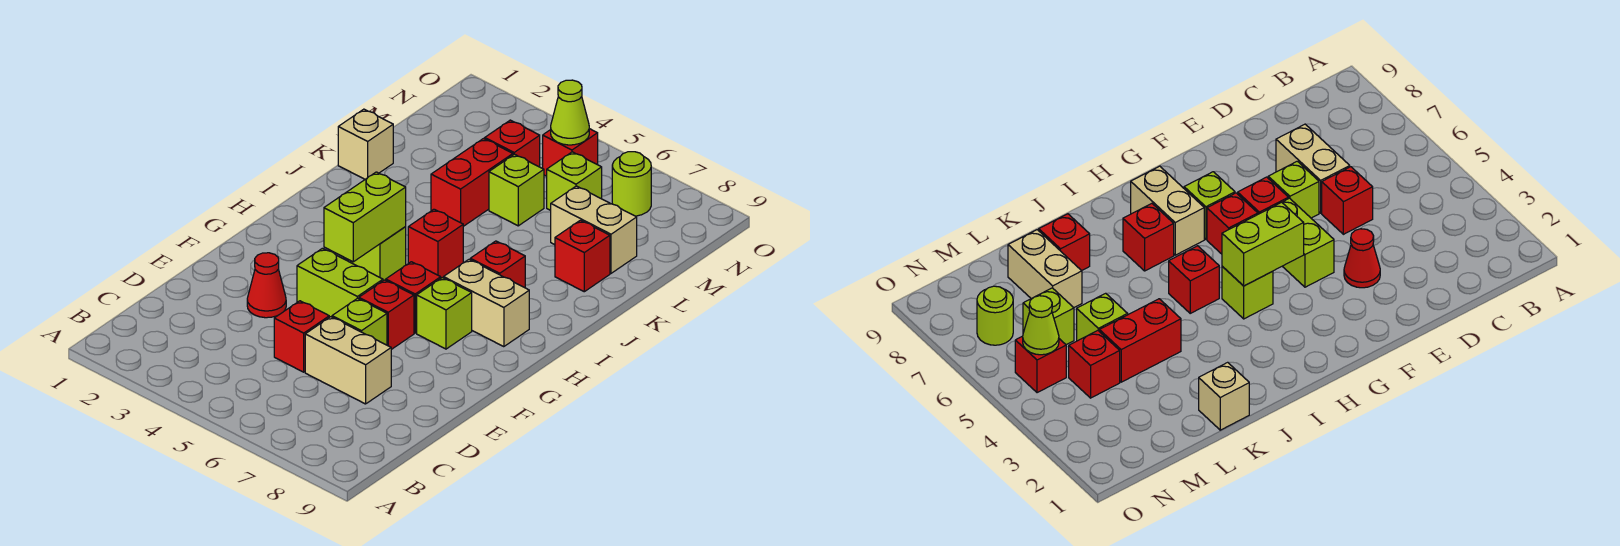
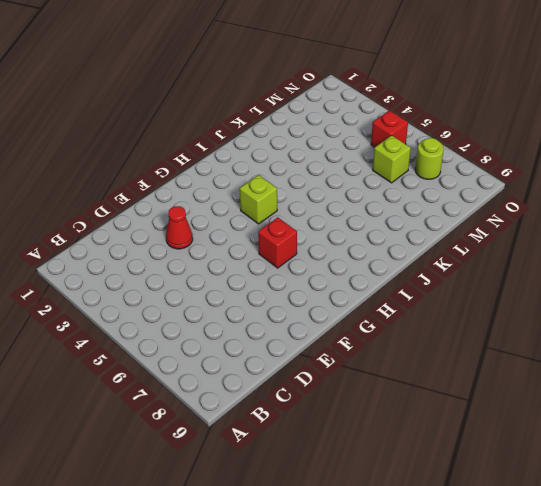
none -> red 1x1 brick [274,301,329,372]
none -> tan 1x2 brick [305,317,391,404]
none -> lime 1x1 brick [332,298,387,345]

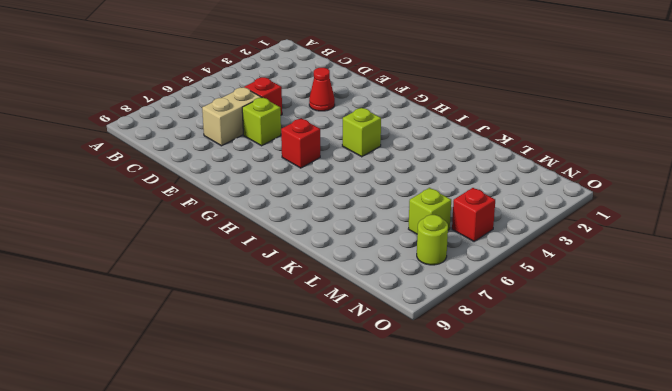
none -> lime 1x2 brick [297,248,383,317]
none -> red 1x1 brick [359,280,414,350]
none -> lime 1x1 brick [417,278,472,349]

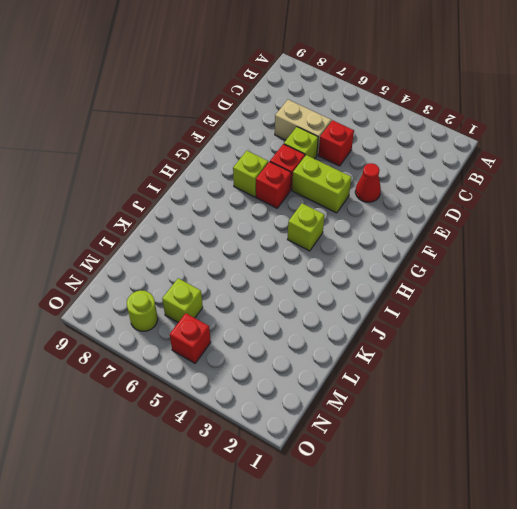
none -> tan 1x2 brick [443,259,529,347]
none -> red 1x1 brick [408,209,463,278]
none -> red 1x1 brick [470,241,525,288]

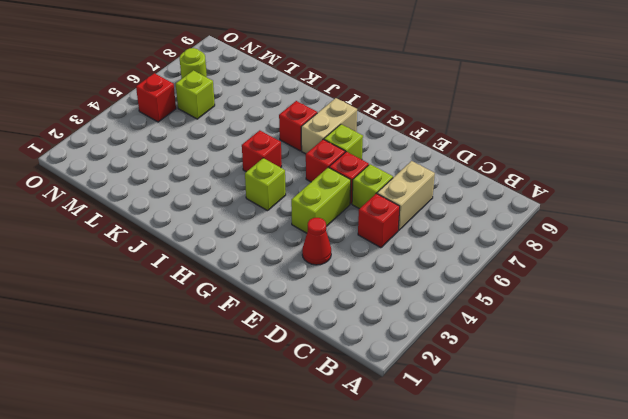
none -> tan 1x1 brick [338,109,393,179]
none -> red 1x2 brick [431,139,513,226]
none -> red 1x1 brick [555,220,610,292]

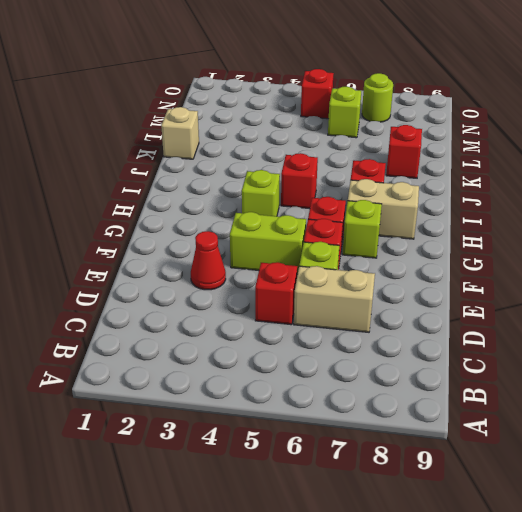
none -> red 1x2 brick [431,139,513,226]
none -> lime 1x1 brick [489,154,544,226]
none -> tan 1x2 brick [551,186,637,273]

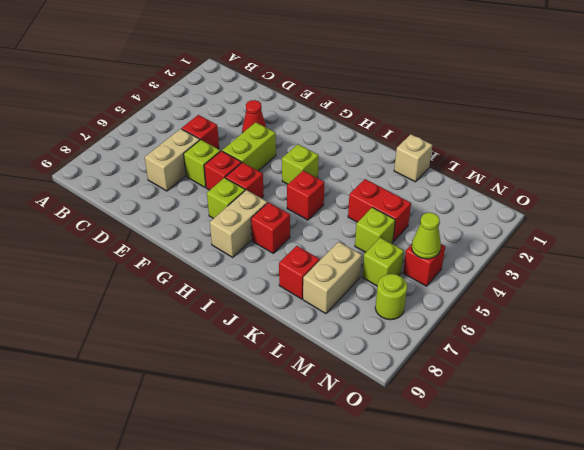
none -> red 1x1 brick [485,120,540,167]
none -> lime 1x2 brick [324,172,406,262]

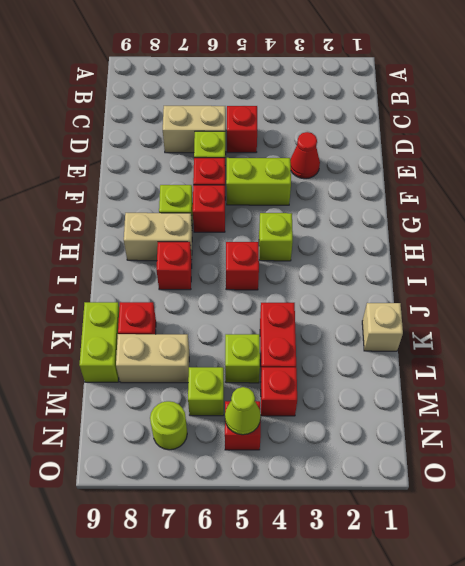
lime 1x2 brick [79,302,119,382] -> lime 1x2 brick moved to [324,172,406,262]

